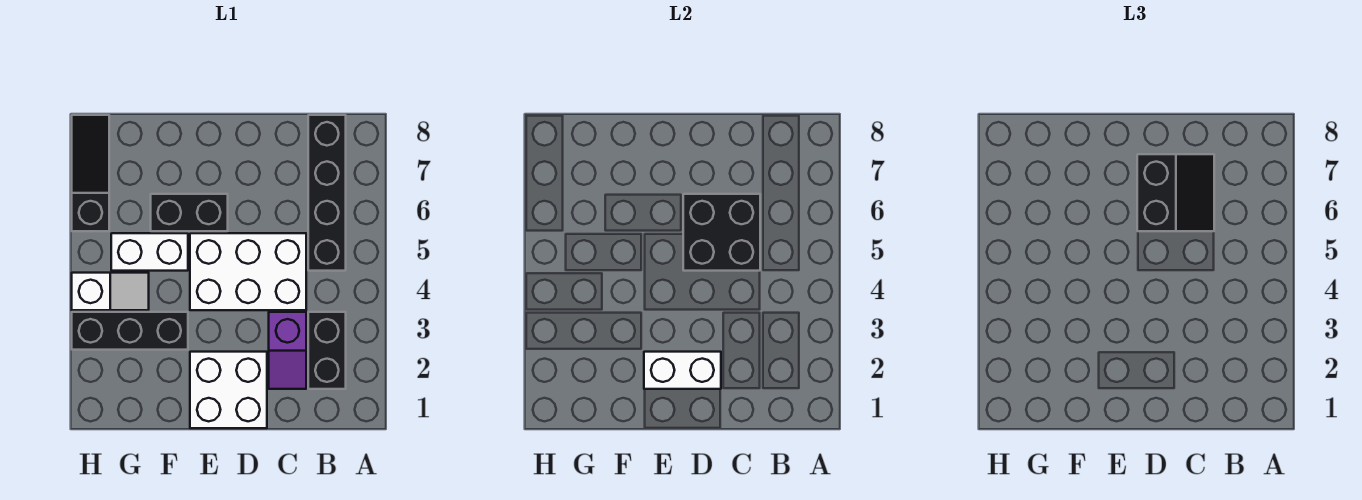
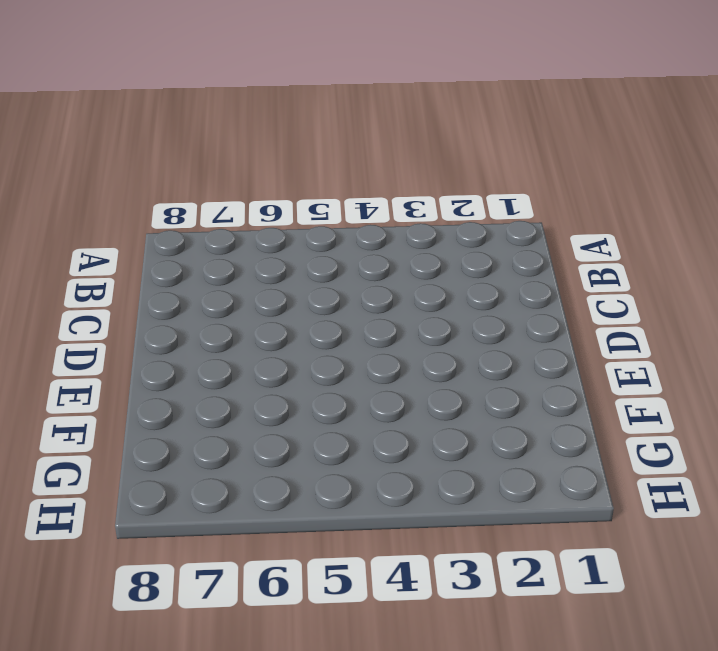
none -> black 1x2 brick [308,312,346,389]
none -> black 1x4 brick [308,115,346,271]
none -> purple 1x2 slope [269,312,306,389]

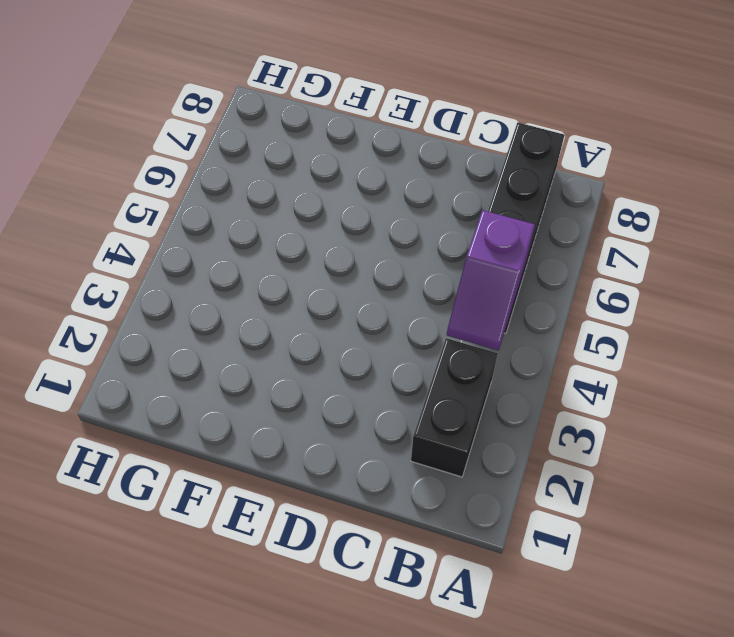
purple 1x2 slope [447,210,535,350] -> purple 1x2 slope moved to [269,312,306,389]
none -> white 2x3 brick [190,233,306,310]
none -> white 2x2 brick [190,352,267,428]
none -> black 1x2 brick [151,194,228,231]

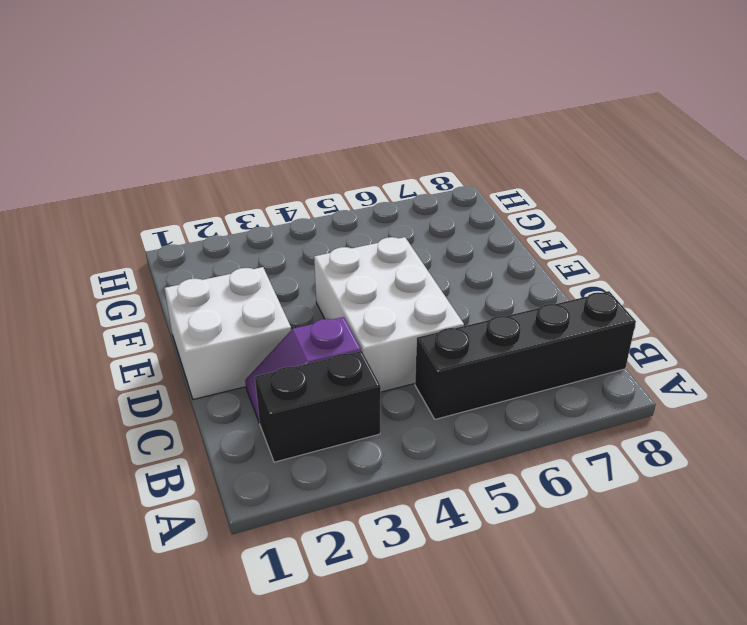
none -> black 1x2 brick [151,194,228,231]
none -> black 1x3 brick [72,312,188,350]
none -> white 1x2 brick [111,233,188,271]

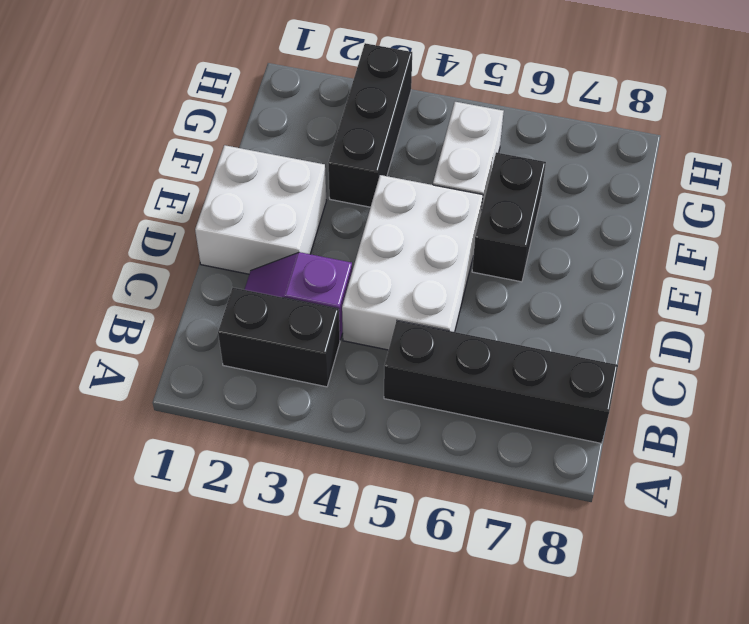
none -> white 1x2 slope [72,273,149,310]
none -> black 1x3 slope [72,115,109,231]
none -> black 2x2 brick [683,194,760,271]

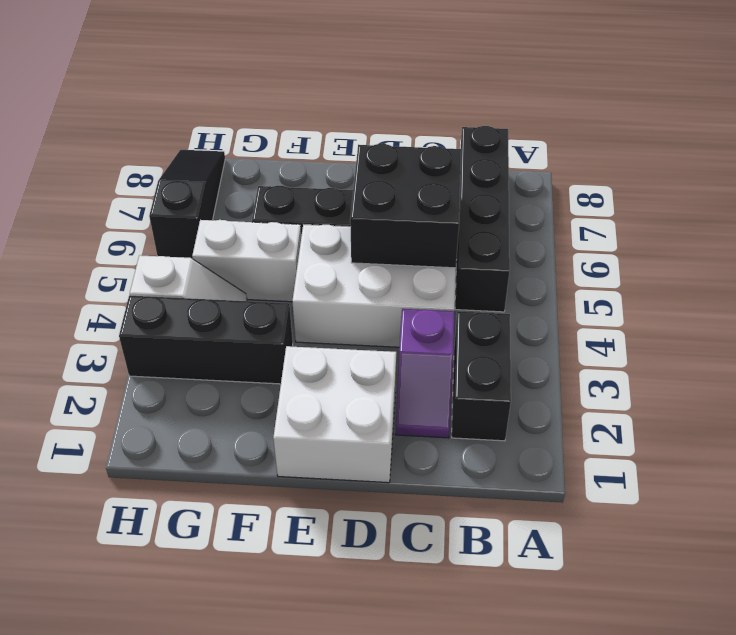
none -> white 1x2 brick [644,352,721,389]
none -> black 2x2 slope [1137,154,1214,231]

